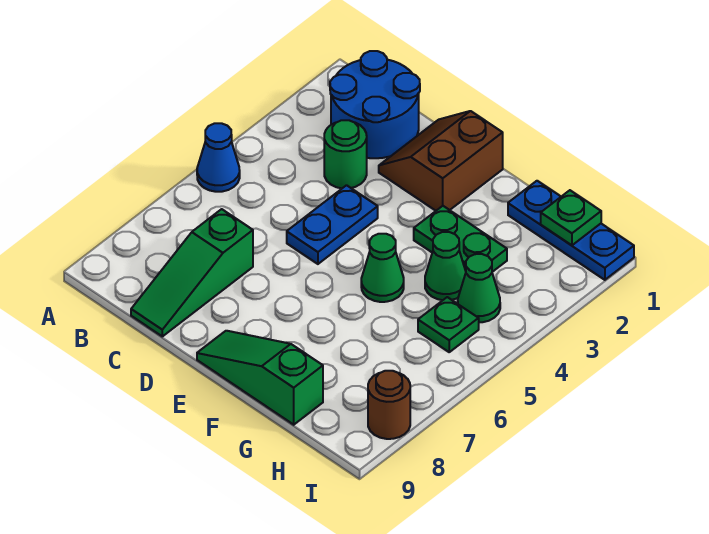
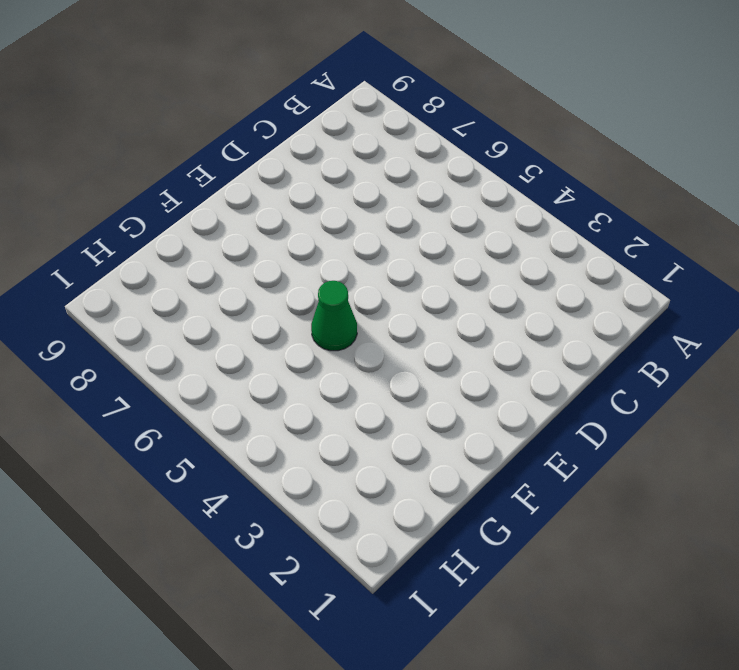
none -> blue 1x1 cone [197,123,240,192]
none -> blue 2x2 round brick [330,51,420,158]
none -> green 1x1 round brick [324,120,367,188]

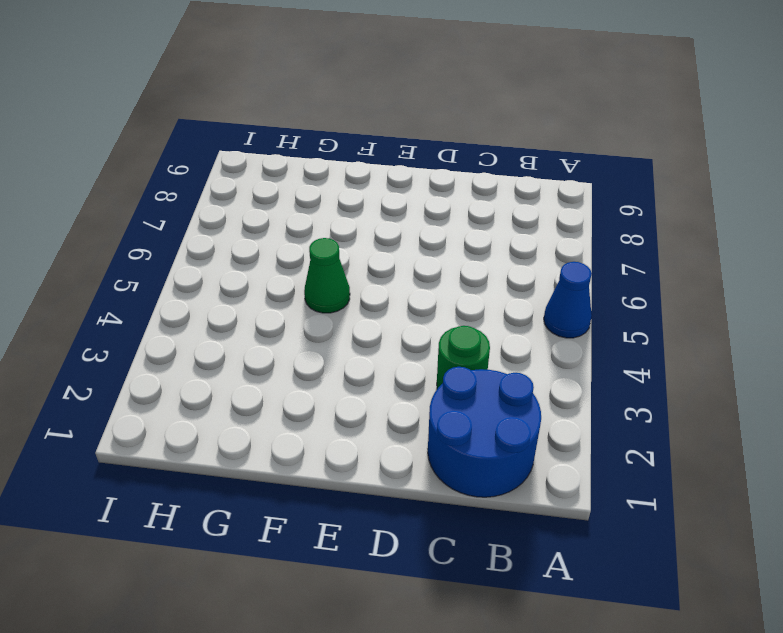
none -> green 1x3 slope [131,209,253,336]
none -> brown 2x2 slope [379,111,503,211]
none -> blue 1x2 plate [287,185,378,264]

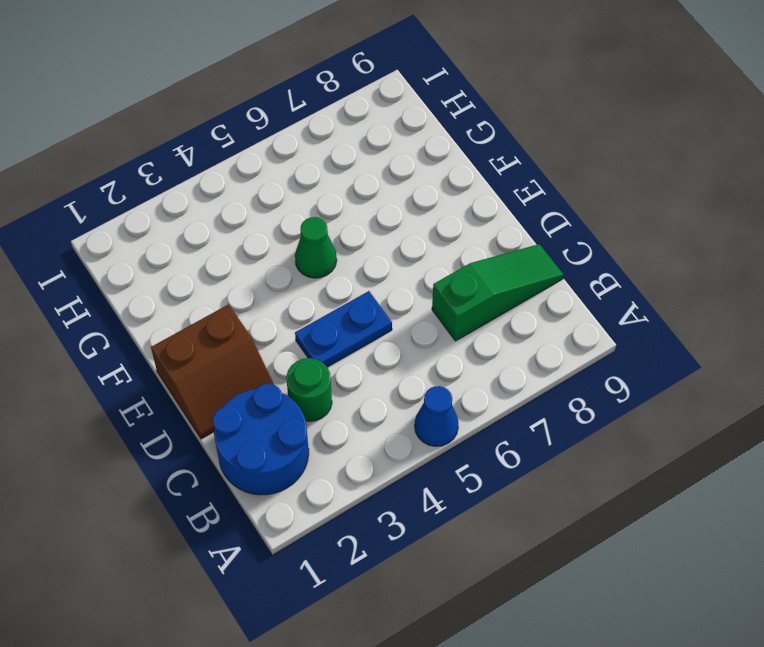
none -> green 1x3 slope [197,331,323,425]
none -> green 1x2 plate [414,206,507,272]
none -> blue 1x3 plate [508,181,634,280]

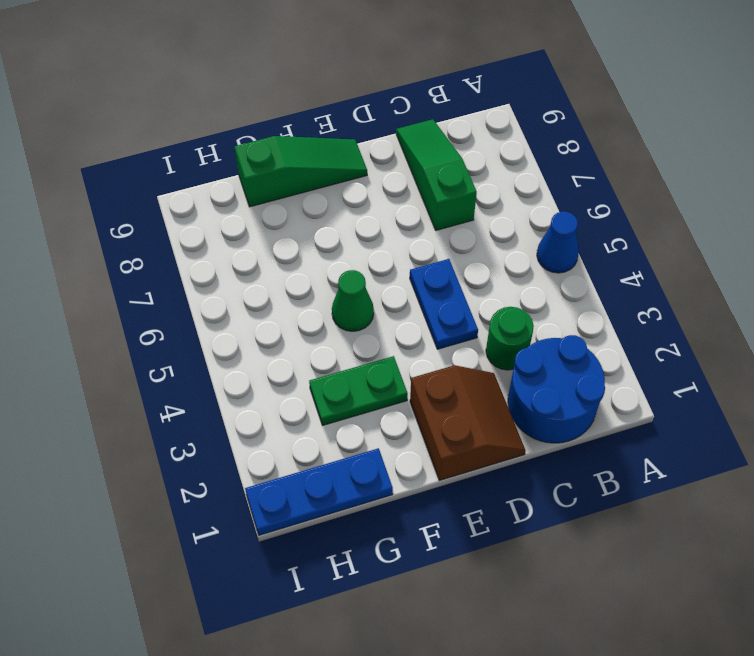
none -> green 1x1 cone [425,232,466,300]
none -> green 1x1 cone [458,254,500,322]
none -> green 1x1 plate [418,297,479,352]

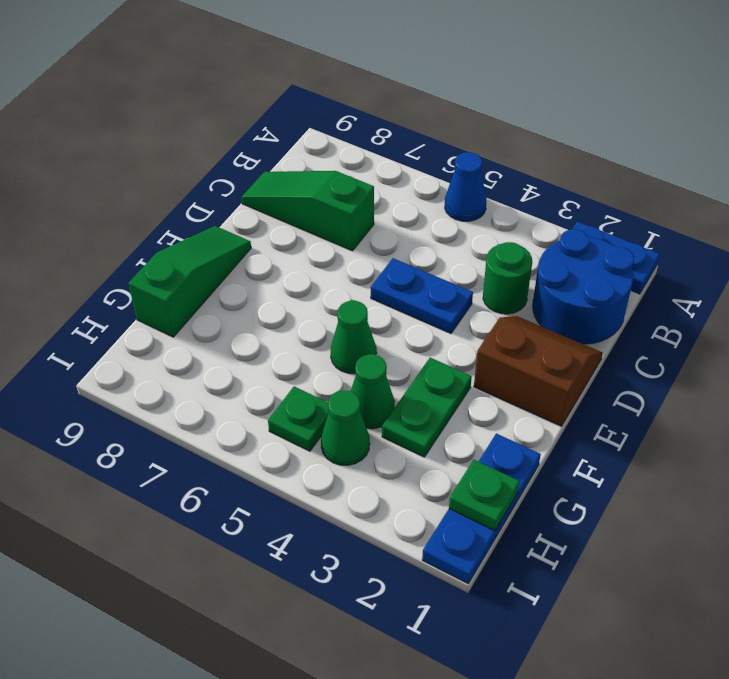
blue 1x2 plate [573,221,660,294] -> none
none -> brown 1x1 round brick [368,371,410,439]

